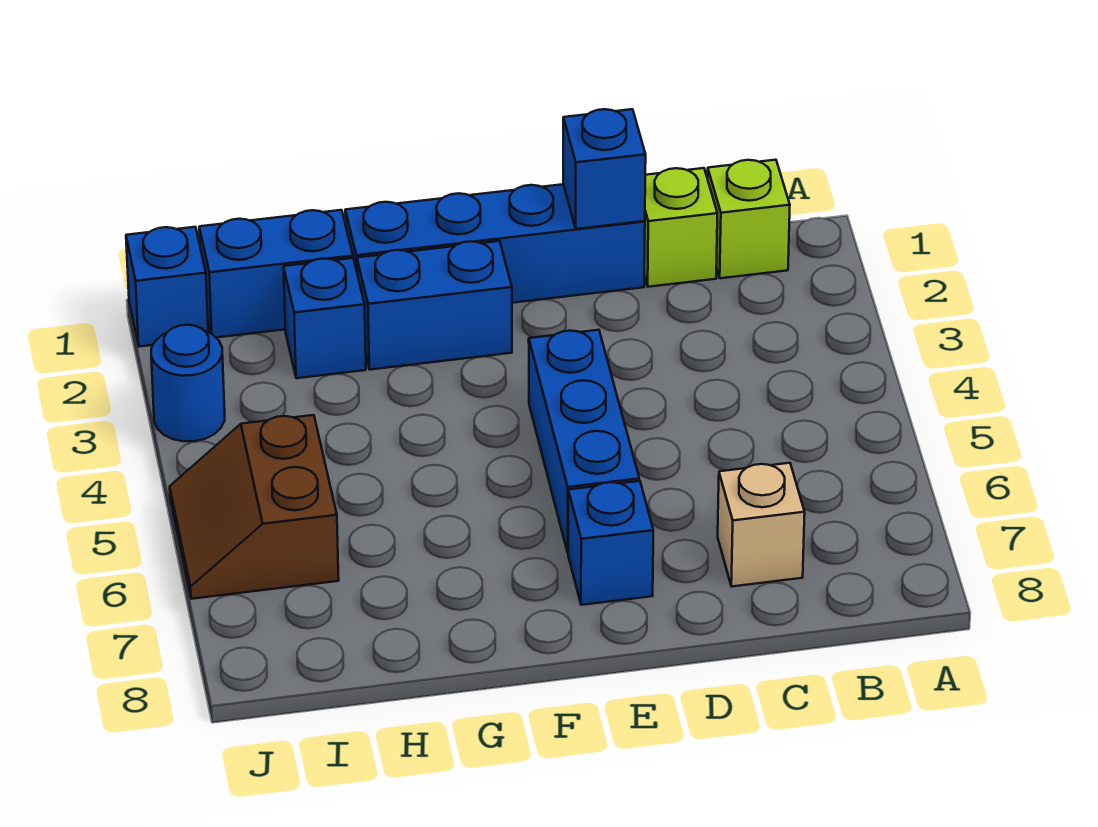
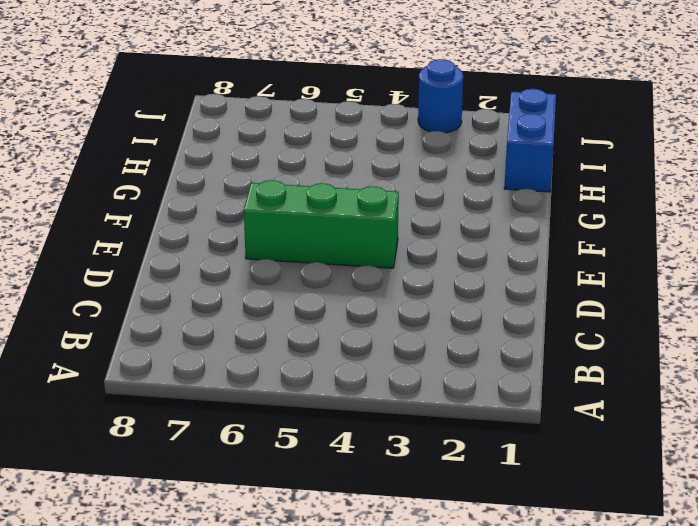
green 1x3 brick [244,180,399,268] -> blue 1x3 brick [529,330,639,552]
none -> lime 1x1 brick [708,160,790,278]
none -> lime 1x1 brick [644,168,717,287]
none -> tan 1x1 brick [718,463,805,586]

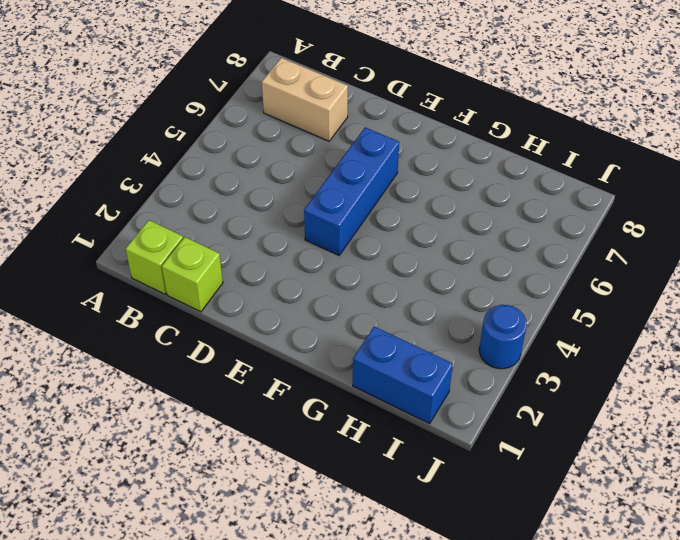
tan 1x2 brick [262,58,348,141] -> tan 1x1 brick [718,463,805,586]
none -> blue 1x4 brick [345,184,645,303]
none -> blue 1x1 brick [568,481,653,605]
none -> blue 1x2 brick [357,241,512,370]

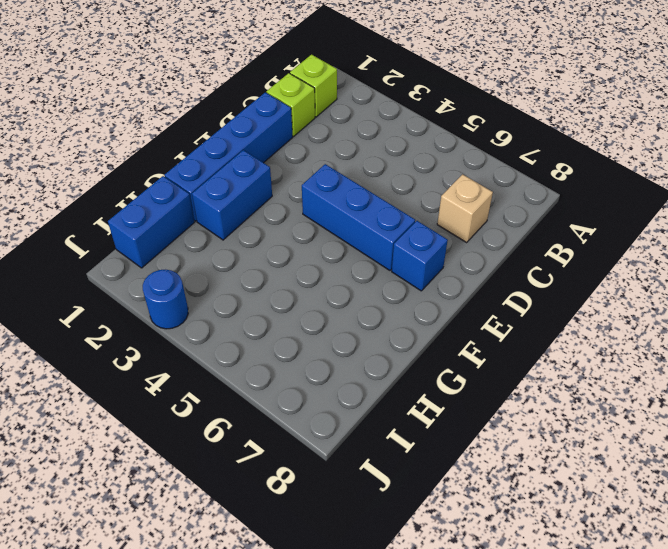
none -> blue 1x1 brick [284,258,366,378]
none -> brown 2x2 slope [170,415,339,599]
none -> blue 1x1 brick [126,227,208,347]

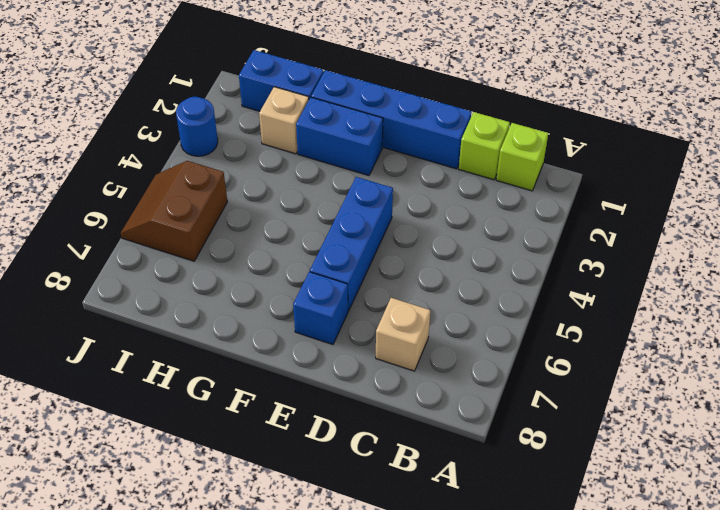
tan 1x1 brick [259,87,309,154] -> blue 1x1 brick [284,258,366,378]
none -> blue 1x1 brick [126,227,208,347]
none -> blue 1x1 brick [563,109,646,229]

